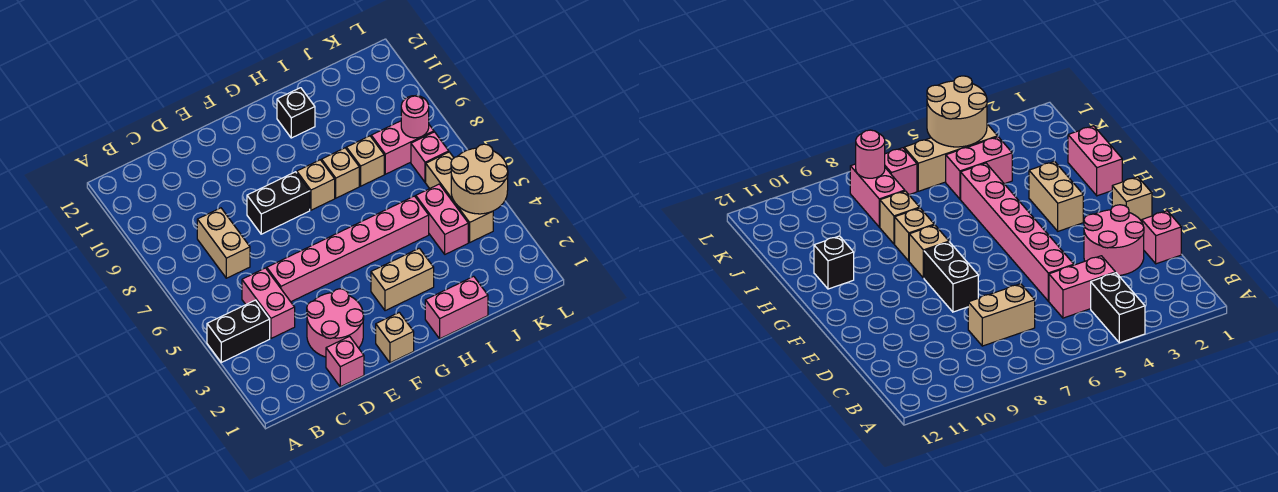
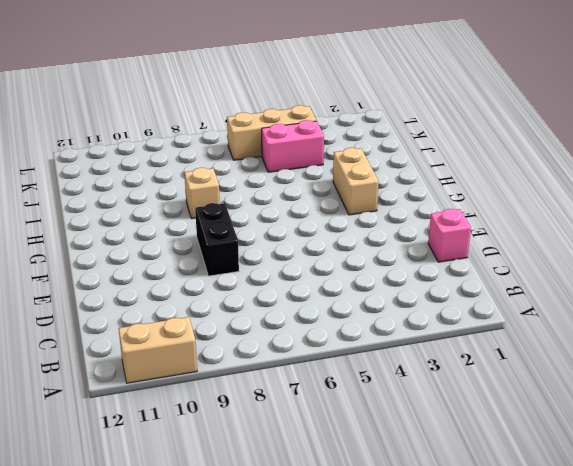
tan 1x2 brick [118,317,197,383] -> tan 1x2 brick moved to [197,208,250,278]
none -> black 1x2 brick [207,300,270,362]
none -> pink 1x2 brick [242,268,295,338]
none -> pink 2x2 round brick [307,289,364,357]

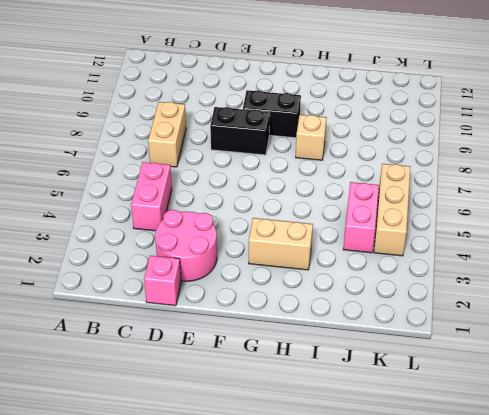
black 1x2 brick [243,90,301,138] -> black 1x2 brick moved to [207,300,270,362]
none -> pink 1x6 brick [267,196,429,302]
none -> tan 1x1 brick [376,312,414,363]
none -> tan 1x1 brick [297,160,335,210]

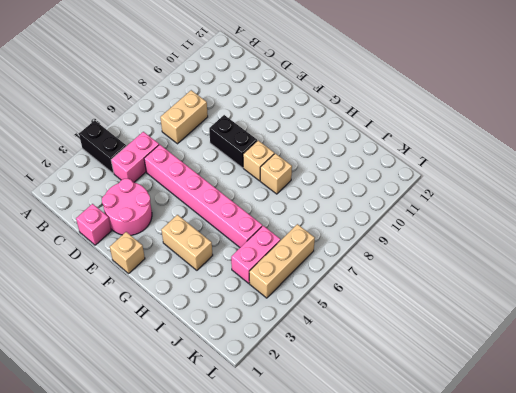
none -> pink 1x2 brick [425,276,488,339]
none -> black 1x1 brick [277,88,315,138]
none -> tan 1x1 brick [346,136,384,186]

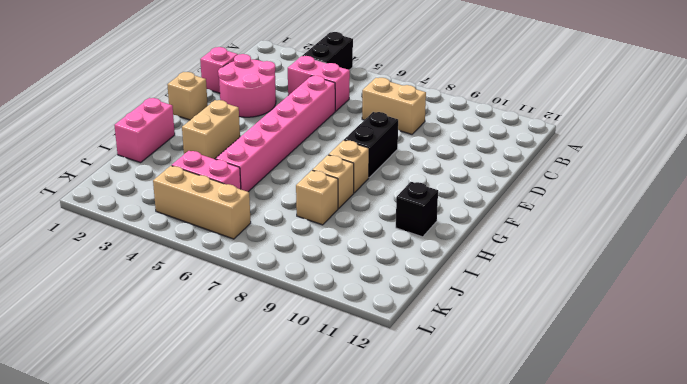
none -> pink 1x2 brick [371,121,434,174]
none -> pink 1x1 brick [411,132,449,182]
none -> tan 2x2 round brick [451,144,508,214]

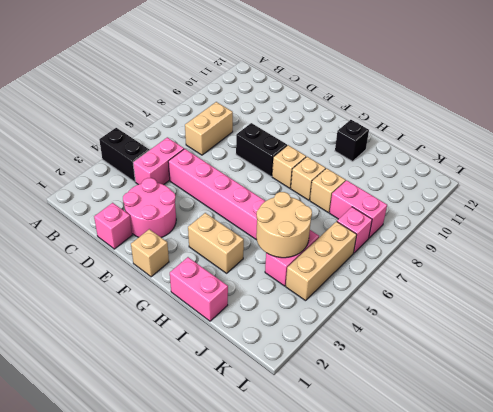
tan 2x2 round brick [256,192,312,258] -> tan 2x2 round brick moved to [451,144,508,214]
none -> pink 1x1 round brick [401,96,429,138]

